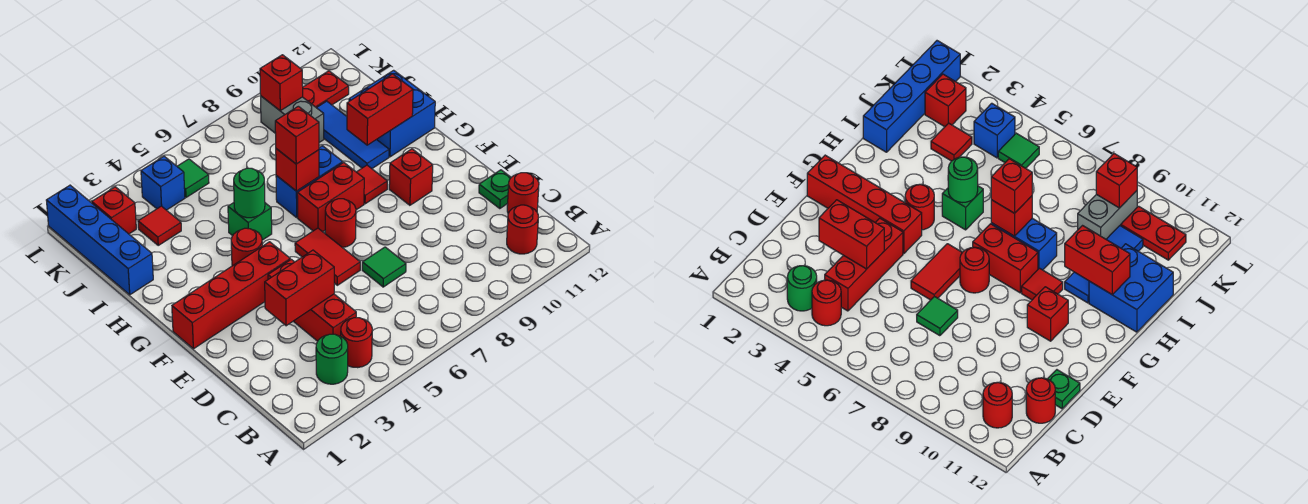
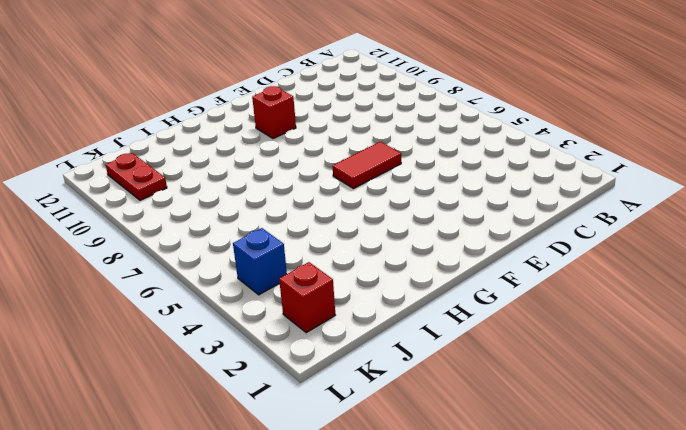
none -> green 1x1 round brick [316,334,348,384]
none -> red 1x1 round brick [341,318,372,368]
none -> red 1x1 round brick [507,205,538,254]
none -> red 1x3 brick [268,259,356,341]

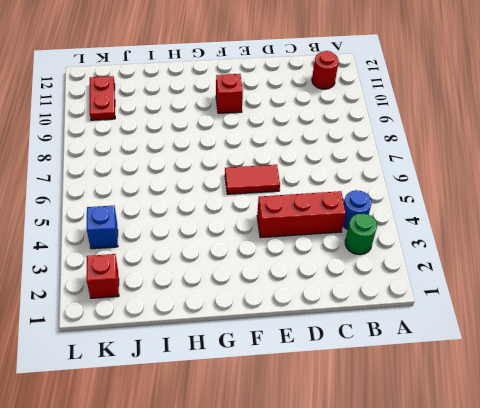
blue 1x1 round brick [343,190,372,229] -> red 1x1 round brick [341,318,372,368]
none -> red 1x1 round brick [507,173,539,213]
none -> green 1x1 tile [362,247,406,287]
none -> green 1x1 plate [479,170,511,208]
none -> red 1x4 brick [172,242,290,349]

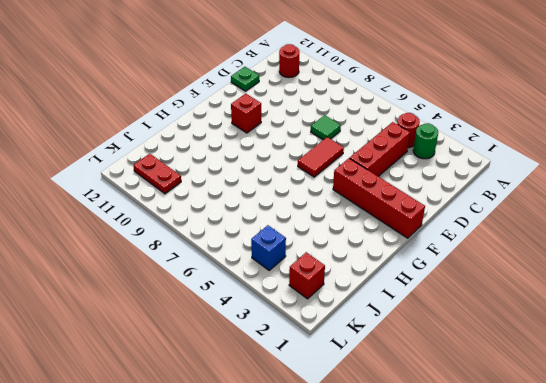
none -> red 1x1 round brick [507,173,539,213]
none -> red 1x1 round brick [325,199,356,248]
none -> red 1x1 round brick [231,228,262,266]
none -> red 1x2 brick [297,163,364,232]

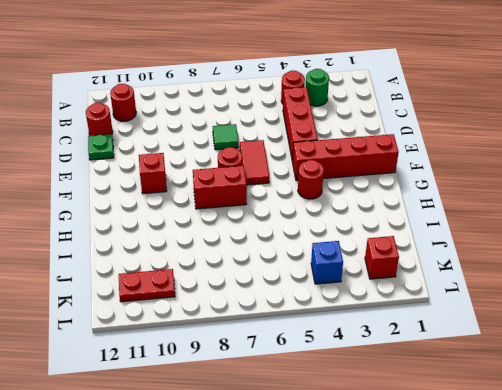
none -> red 1x1 tile [357,165,387,204]
none -> green 1x1 brick [228,203,272,240]
none -> blue 1x2 brick [276,146,343,217]
none -> blue 1x3 tile [317,101,389,169]

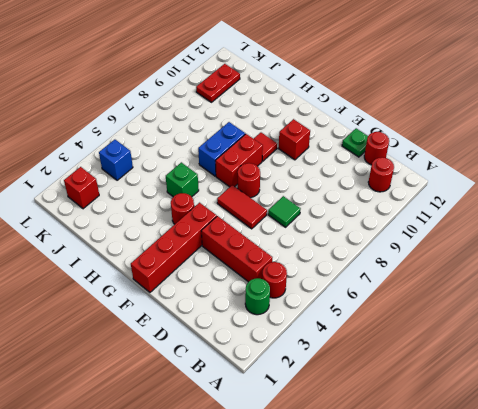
none -> blue 1x3 tile [317,101,389,169]
none -> blue 2x2 brick [349,70,435,157]
none -> blue 1x4 brick [46,185,153,295]
none -> red 1x1 tile [138,206,181,245]

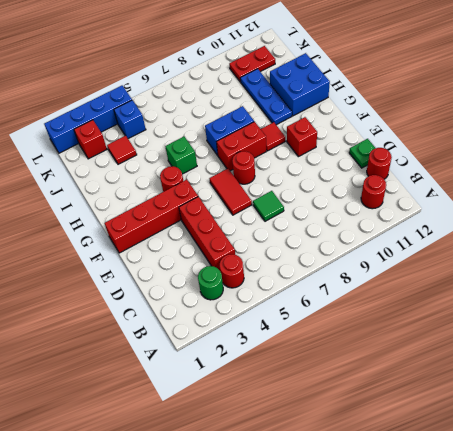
blue 1x3 plate [240,69,292,125] -> blue 1x3 tile [317,101,389,169]
blue 1x4 brick [44,86,132,153] -> blue 1x4 brick turned to [46,185,153,295]
none -> grey 1x2 brick [261,96,324,142]
none -> green 1x1 tile [177,159,209,197]
none -> red 1x2 brick [265,250,334,326]
none -> green 1x1 round brick [234,168,265,218]

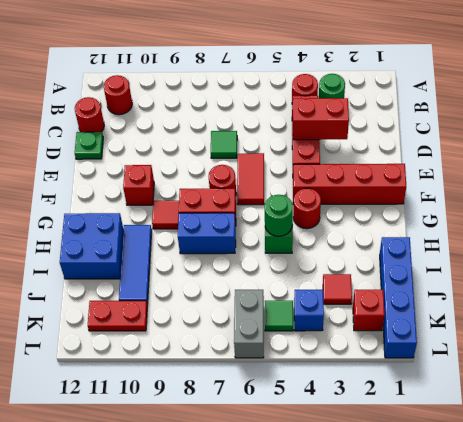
grey 1x2 brick [234,290,264,358] -> grey 1x2 brick moved to [261,96,324,142]
none -> red 1x1 brick [276,149,319,191]
none -> red 1x2 brick [347,74,413,145]
none -> red 1x1 brick [260,55,303,111]
none -> red 1x1 brick [275,106,319,164]

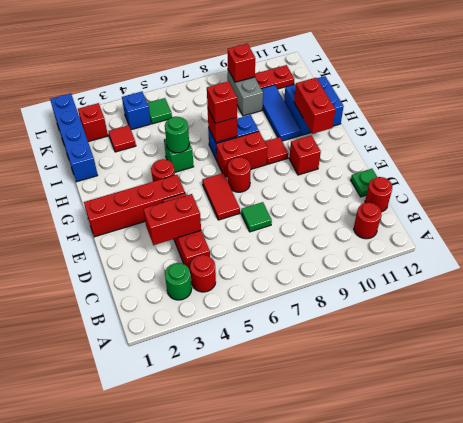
red 1x2 brick [294,78,335,134] -> red 1x2 brick turned to [347,74,413,145]

